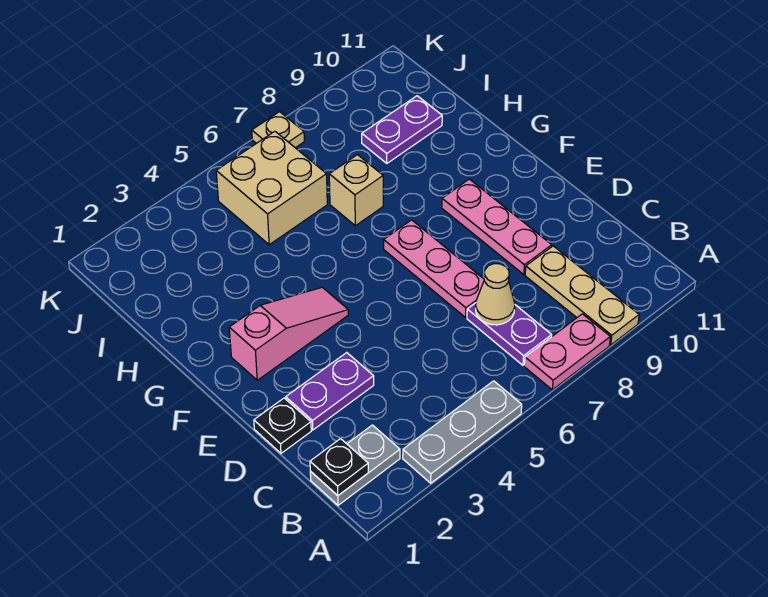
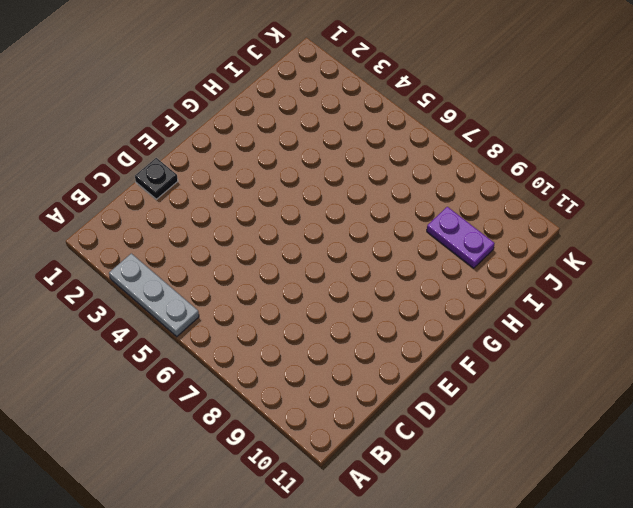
none -> pink 1x2 plate [524,314,610,390]
none -> tan 1x3 plate [525,246,639,345]
none -> grey 1x2 plate [310,425,400,505]

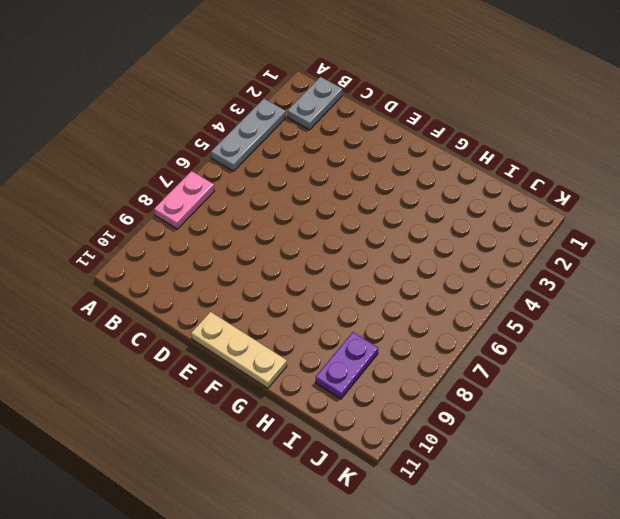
tan 1x3 plate [191,312,287,388] -> tan 1x3 plate moved to [525,246,639,345]
none -> purple 1x2 plate [467,303,552,365]
none -> black 1x1 plate [254,398,311,453]
none -> purple 1x2 plate [286,353,374,430]

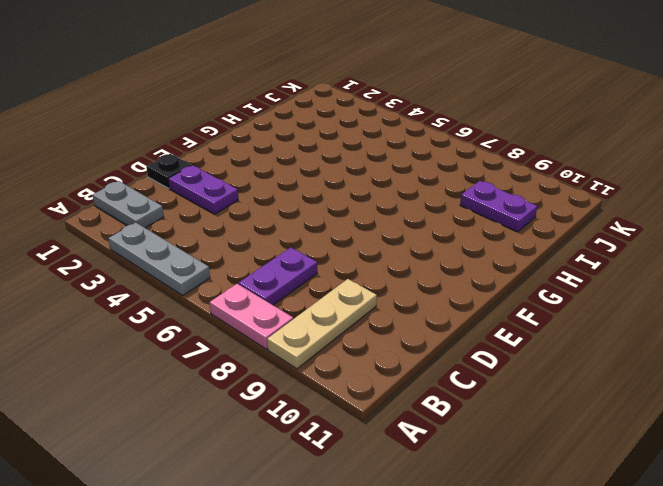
none -> pink 1x3 plate [384,220,484,317]
none -> pink 1x3 plate [442,179,552,275]
none -> pink 1x3 slope [229,287,348,380]

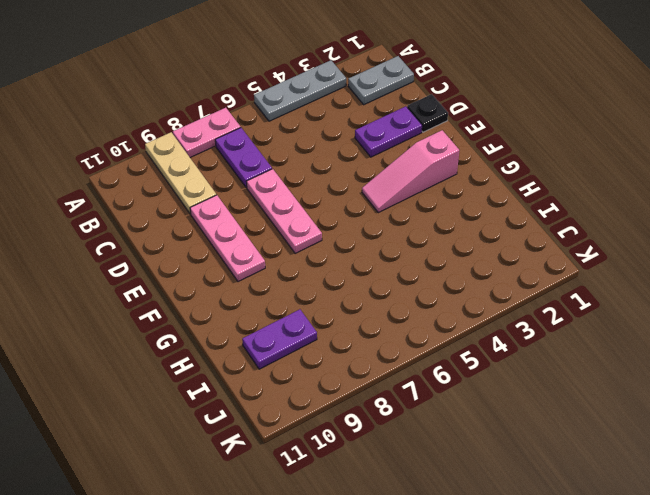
none -> tan 1x1 brick [329,155,383,226]
none -> tan 2x2 brick [216,131,327,245]
none -> tan 1x1 plate [252,112,304,148]

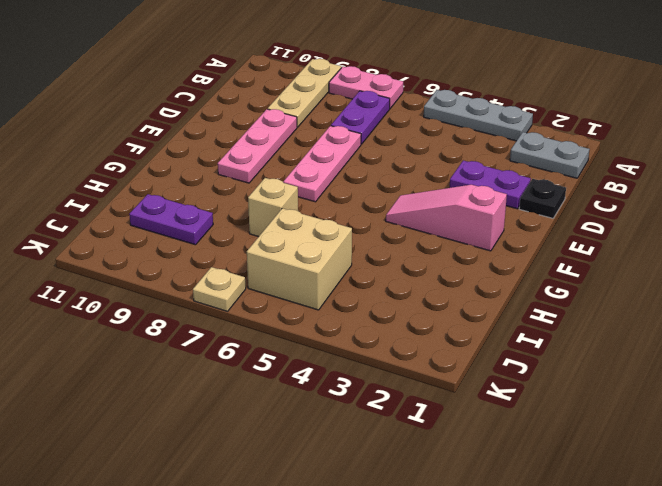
none -> black 1x1 plate [310,439,368,496]
none -> tan 1x1 cone [476,264,515,325]

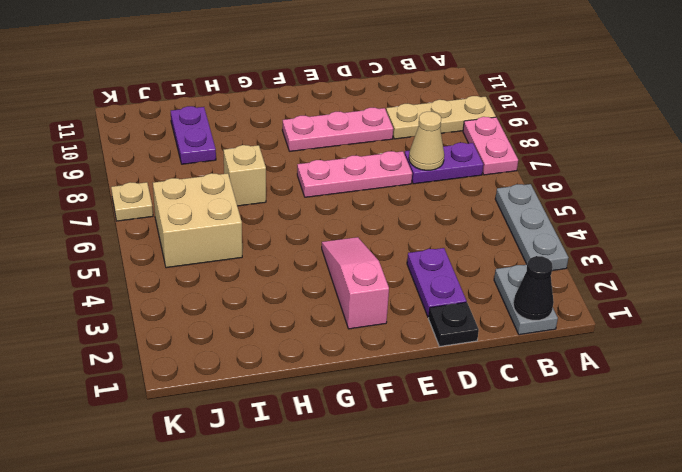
black 1x1 cone [513,256,554,320] -> black 1x1 plate [310,439,368,496]

